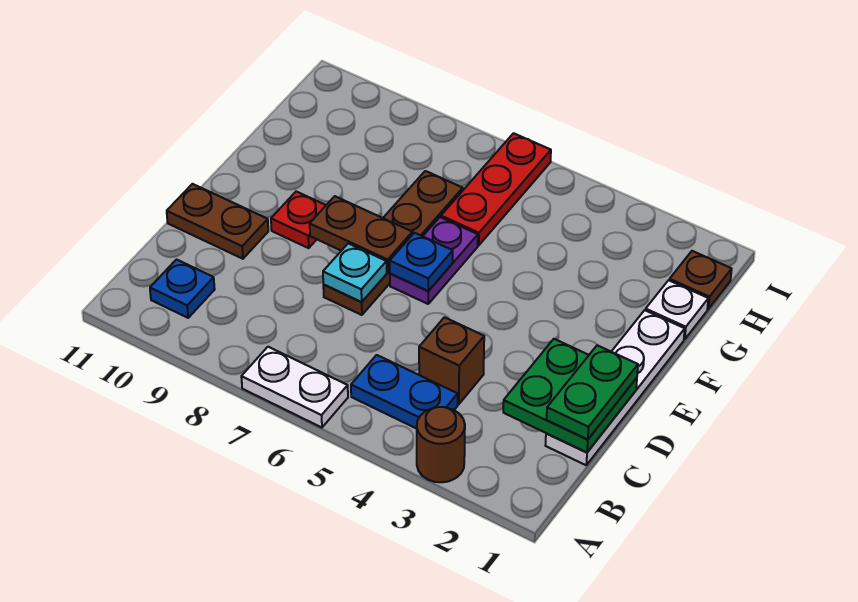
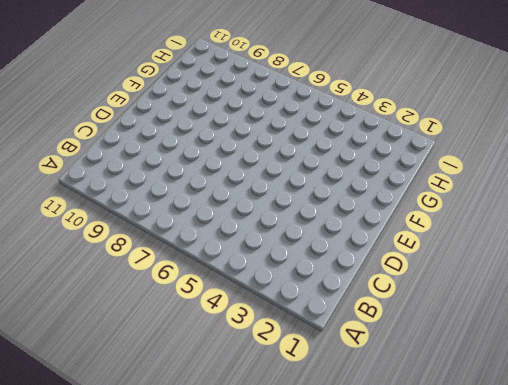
none -> brown 1x1 round brick [417,407,465,482]
none -> white 1x2 plate [241,347,348,428]
none -> blue 1x2 plate [351,355,458,429]

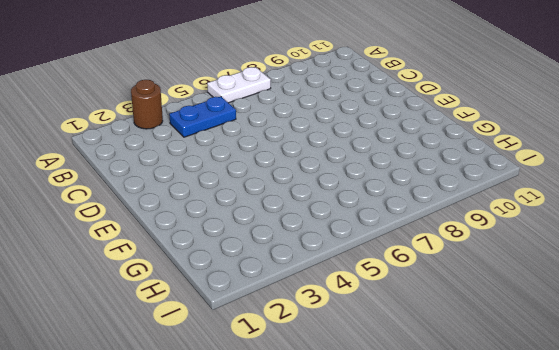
none -> blue 1x1 plate [150,260,215,318]
none -> white 1x4 plate [545,310,685,465]
none -> brown 1x1 brick [419,317,484,404]

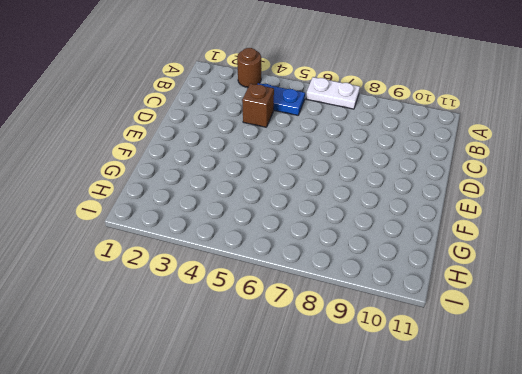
none -> blue 1x1 plate [150,260,215,318]
none -> white 1x4 plate [545,310,685,465]
none -> brown 1x4 plate [323,171,463,315]

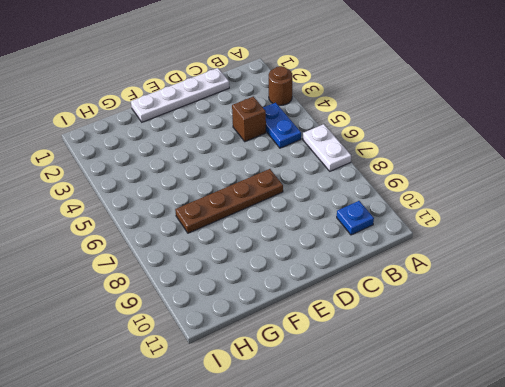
none -> brown 1x2 plate [167,184,268,259]
none -> purple 1x2 plate [390,217,478,304]
none -> red 1x1 plate [271,192,326,248]

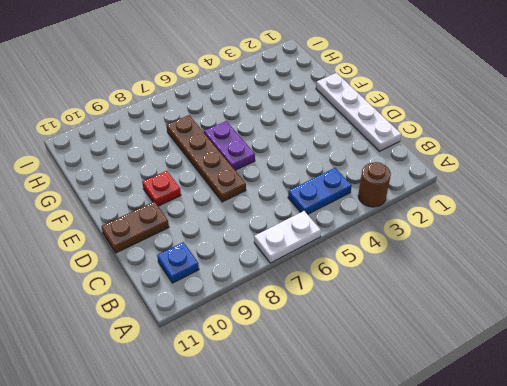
none -> brown 1x1 brick [419,317,484,404]
none -> white 1x1 plate [646,280,708,339]
none -> red 1x3 plate [441,133,551,245]

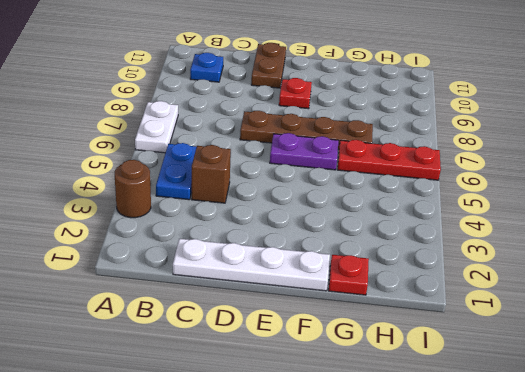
red 1x1 plate [329,255,369,295] -> white 1x1 plate [646,280,708,339]
none -> brown 1x1 plate [669,251,732,309]
none -> green 2x2 plate [503,339,637,453]
none -> cyan 1x1 plate [323,243,387,302]

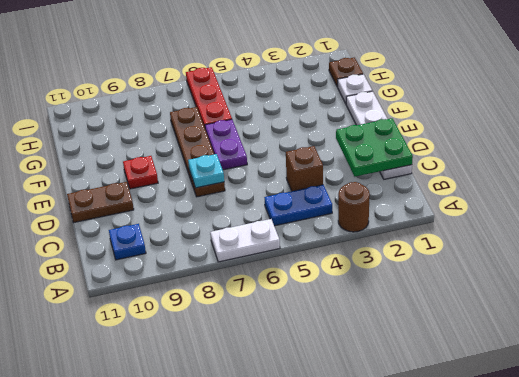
none -> blue 1x1 plate [390,233,453,291]
none -> brown 1x2 plate [310,196,412,272]
none -> green 1x2 plate [547,345,638,439]

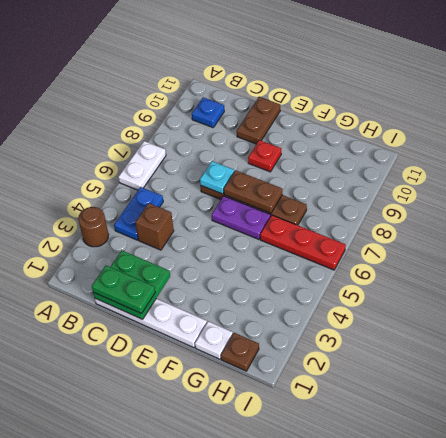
brown 1x2 plate [224,170,282,213] -> brown 1x2 plate turned to [310,196,412,272]
none -> blue 1x1 plate [390,233,453,291]

